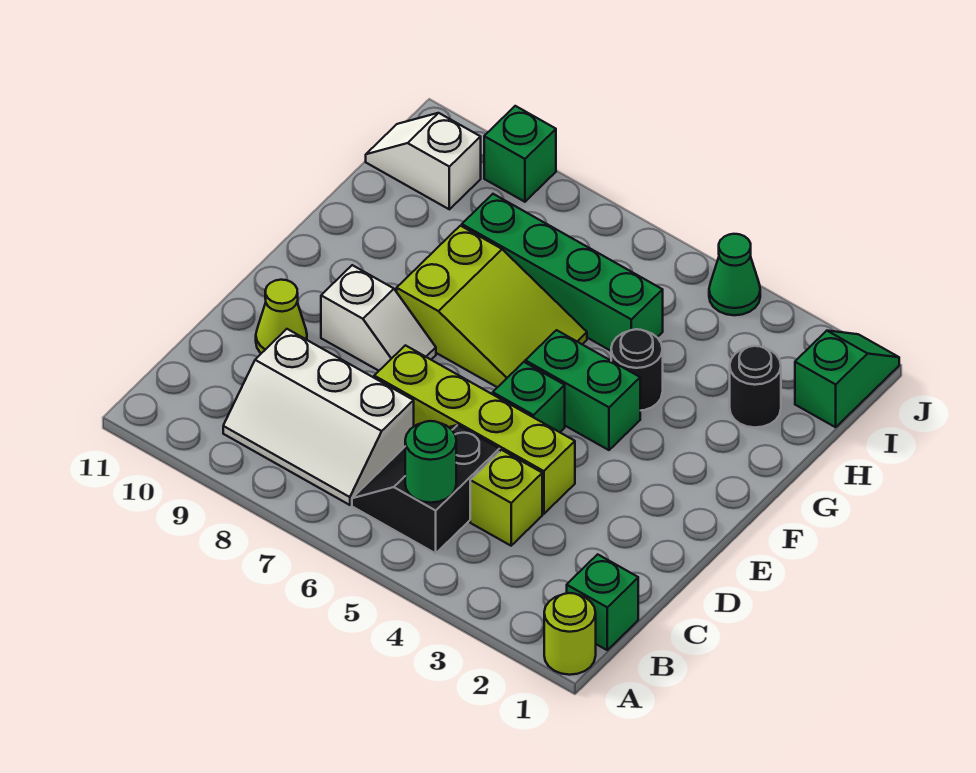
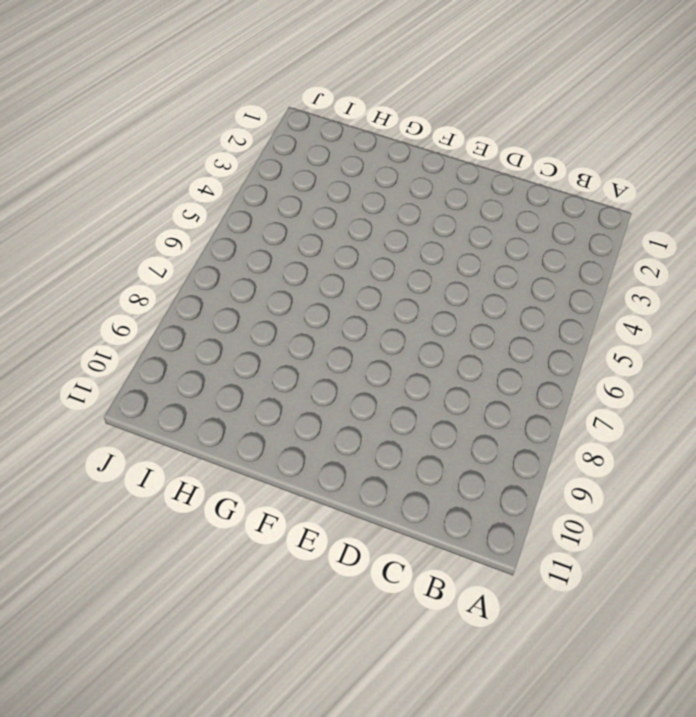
none -> lime 1x1 round brick [544,593,596,675]
none -> green 1x1 brick [567,554,638,650]
none -> black 2x2 slope [352,425,499,553]

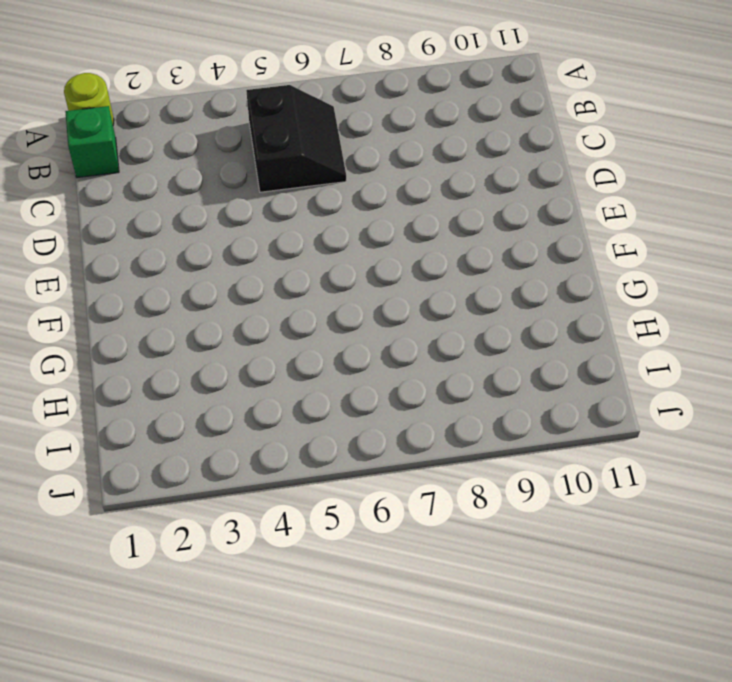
none -> white 2x3 slope [223,329,414,505]
none -> lime 1x1 brick [470,450,542,546]
none -> lime 1x4 brick [374,345,575,514]

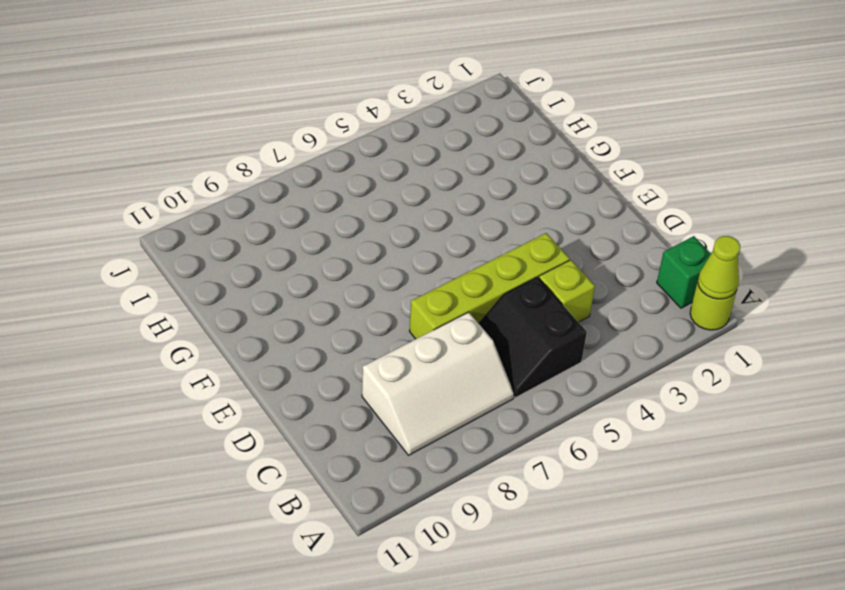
lime 1x1 cone [698,236,740,299] -> lime 1x1 cone moved to [256,280,307,353]
none -> green 1x1 brick [493,362,565,432]
none -> white 1x2 slope [321,265,436,371]
none -> green 1x2 brick [525,330,640,450]

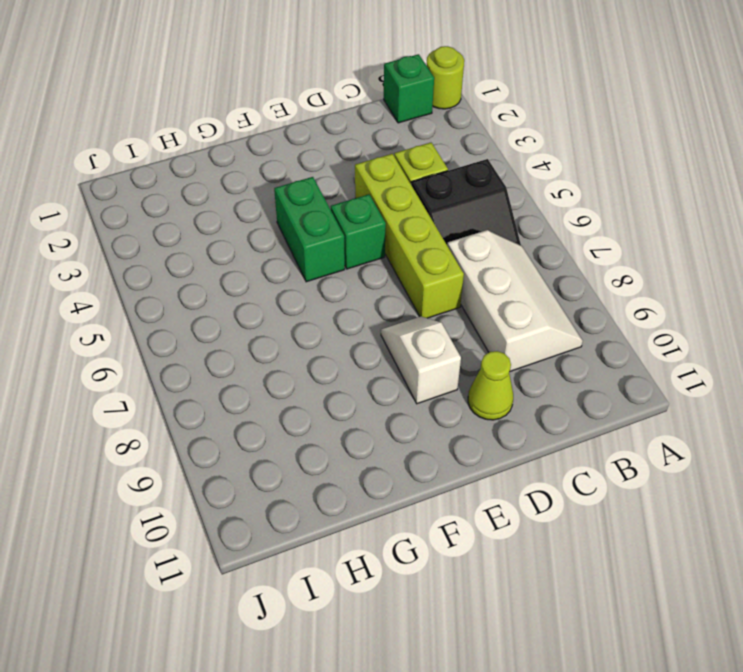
none -> lime 2x3 slope [397,226,587,387]
none -> black 1x1 round brick [611,329,663,411]
none -> black 1x1 round brick [730,346,781,428]

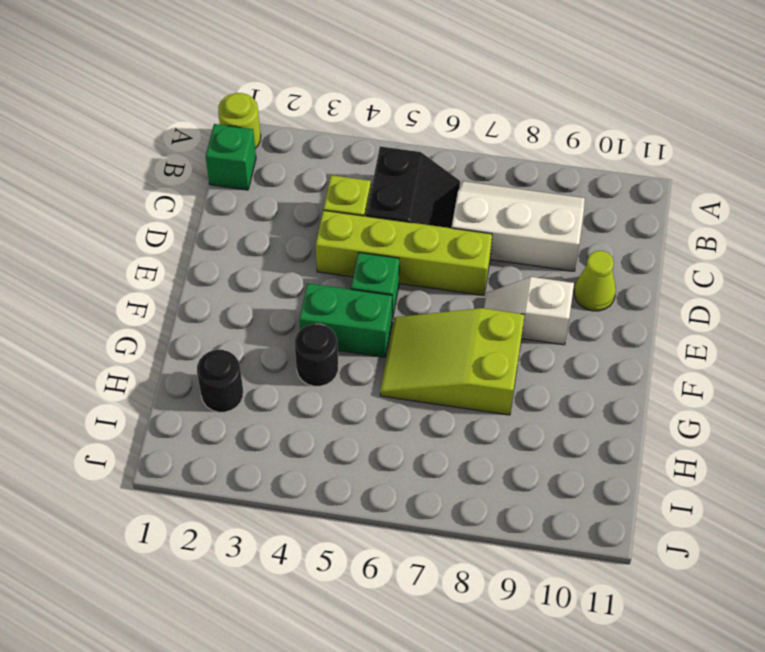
none -> green 1x4 brick [462,194,663,351]
none -> green 1x2 slope [795,331,899,427]
none -> white 1x2 slope [366,113,481,209]

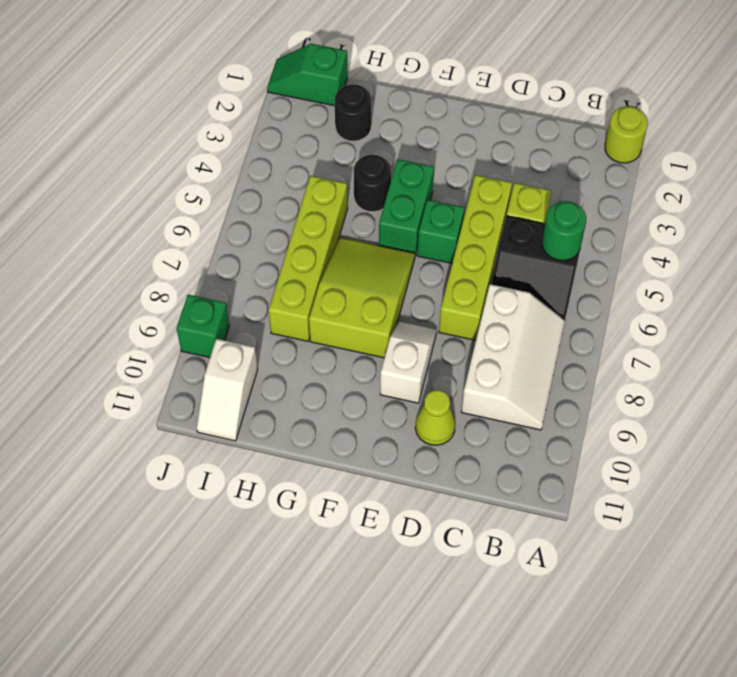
lime 1x4 brick [269,176,348,341] -> green 1x4 brick [462,194,663,351]
none -> green 1x1 brick [567,554,638,650]
none -> green 1x1 cone [709,234,760,315]

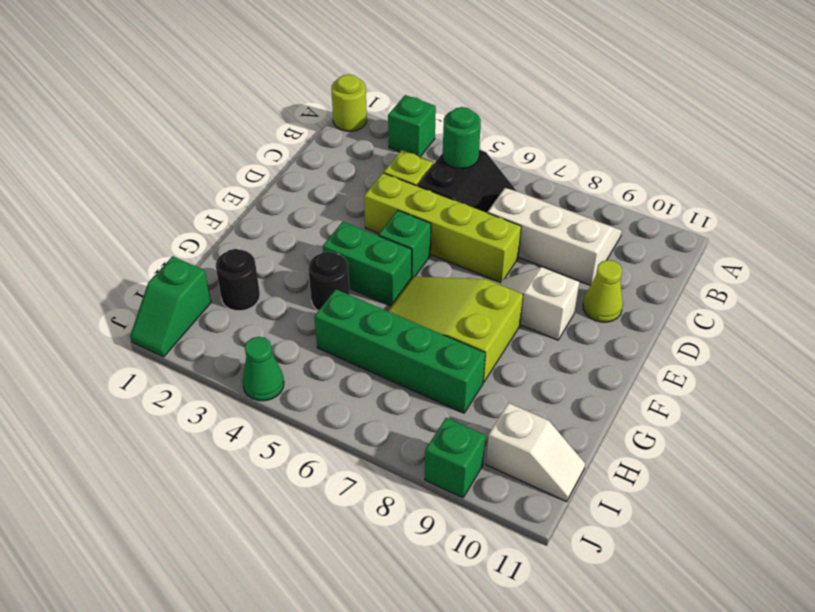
green 1x1 brick [388,95,436,157] -> green 1x1 brick moved to [567,554,638,650]

